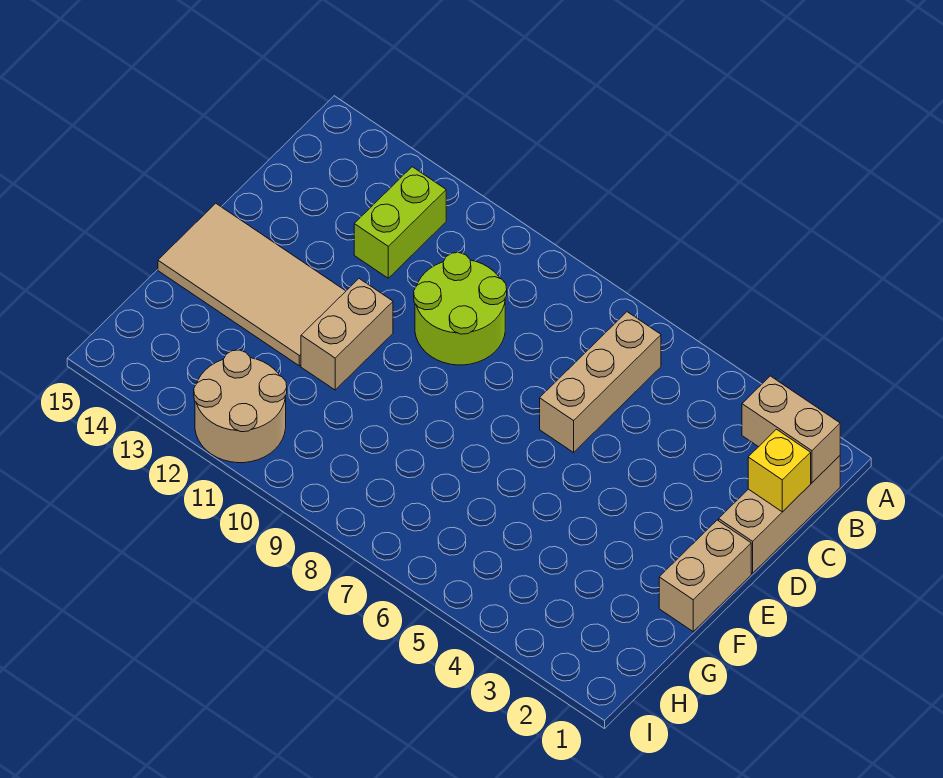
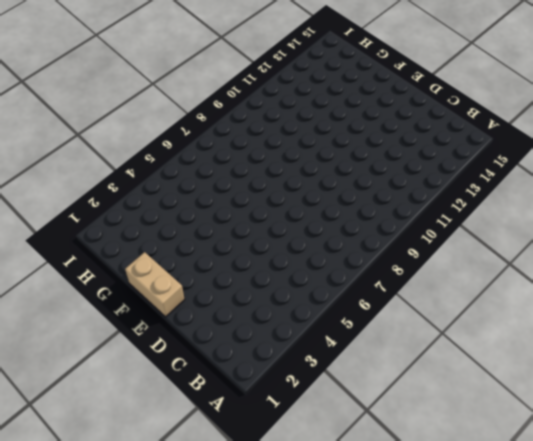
none -> tan 1x3 brick [719,456,840,573]
none -> tan 1x3 brick [540,312,661,452]

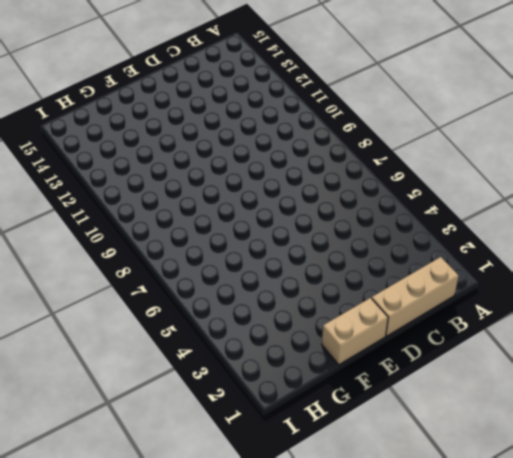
none -> tan 1x3 brick [540,312,661,452]
none -> lime 1x2 brick [354,167,446,278]

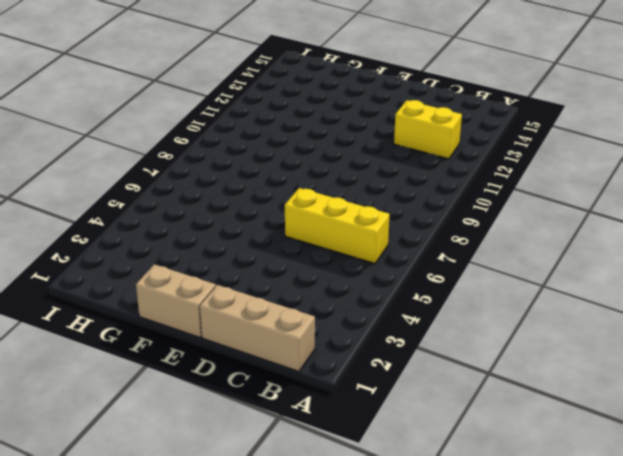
yellow 1x3 brick [285,188,390,264] -> tan 1x3 brick [540,312,661,452]
yellow 1x2 brick [394,100,462,159] -> lime 1x2 brick [354,167,446,278]
none -> lime 2x2 round brick [414,253,507,365]
none -> tan 1x2 brick [301,279,393,390]

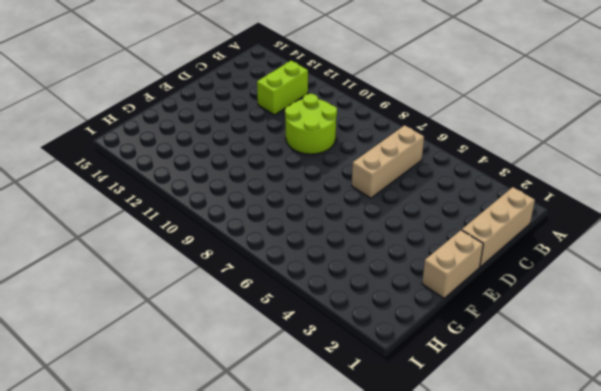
none -> tan 1x2 brick [301,279,393,390]
none -> tan 2x4 tile [158,203,346,366]

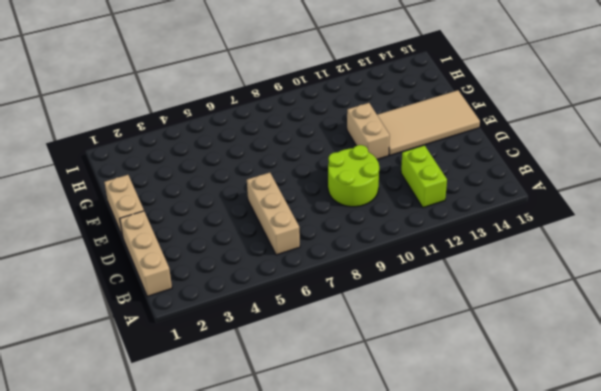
none -> tan 2x2 round brick [194,350,287,463]
none -> tan 1x2 brick [742,376,840,483]

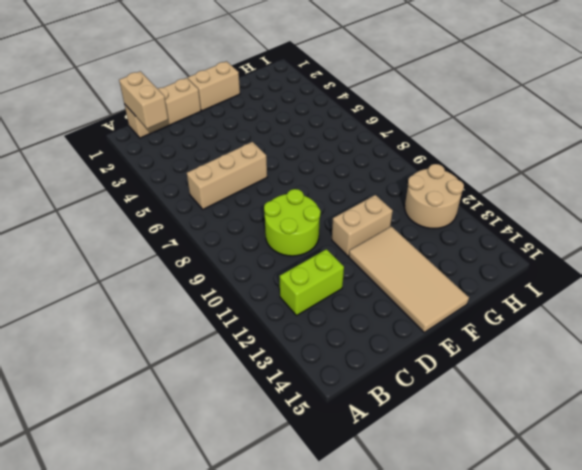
none -> yellow 1x1 brick [748,429,811,512]

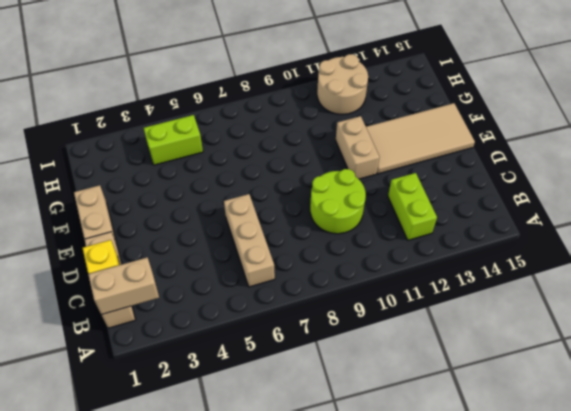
lime 1x2 brick [144,115,203,165] -> none

